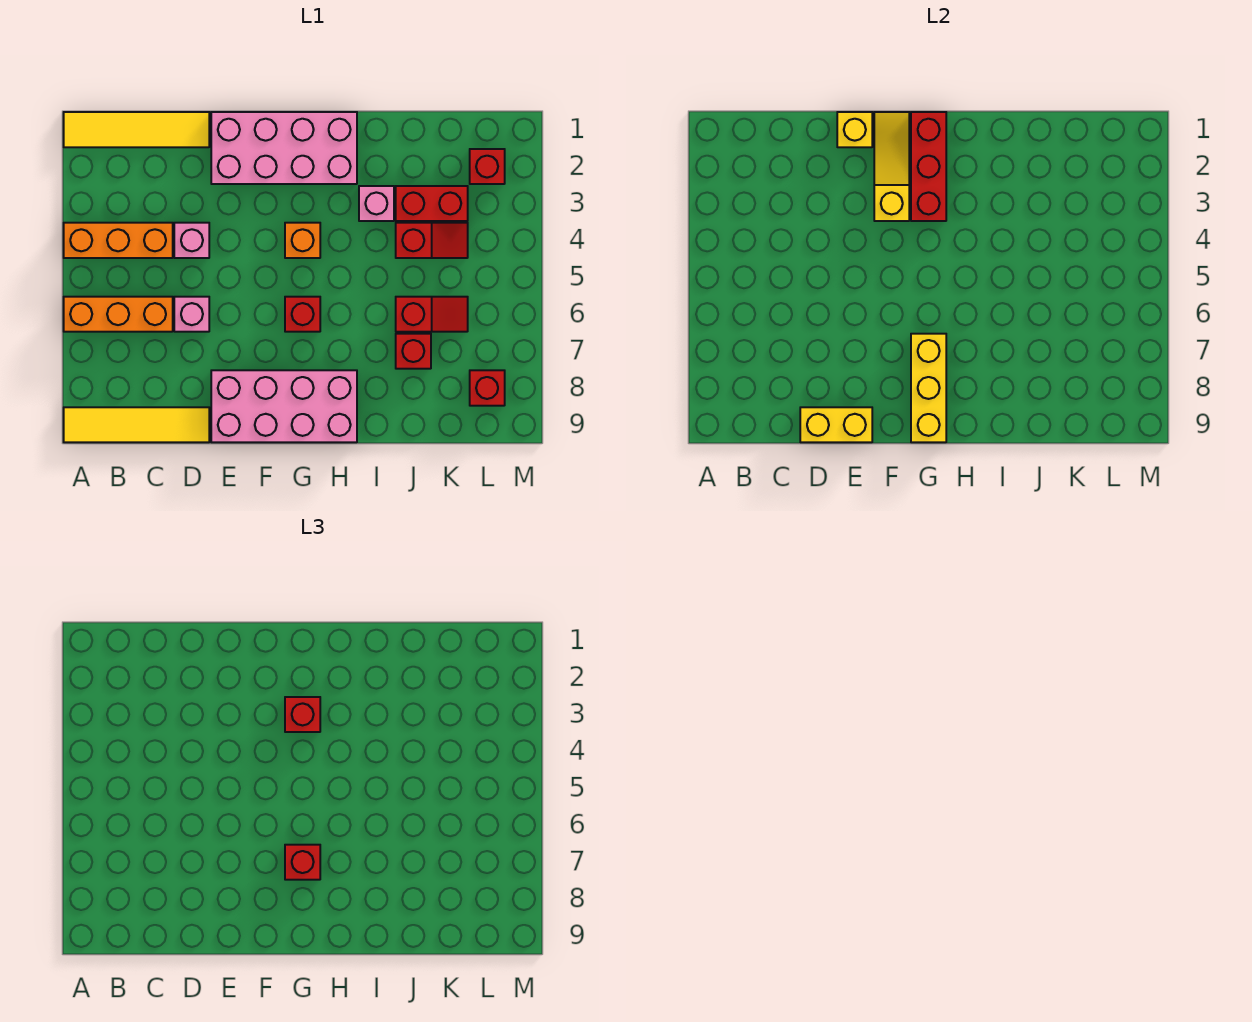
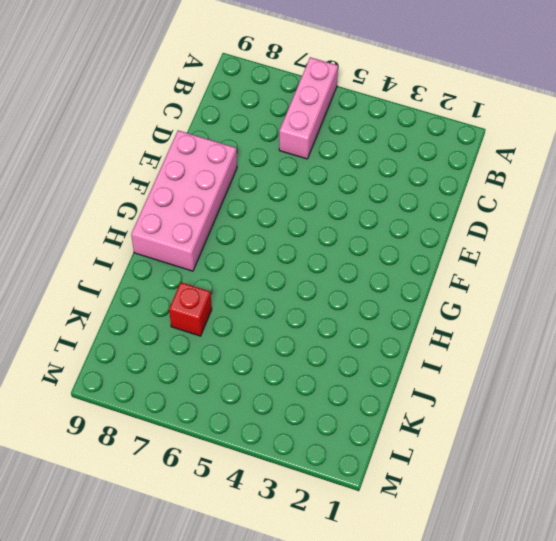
pink 1x3 brick [279,57,338,159] -> orange 1x3 brick [64,297,173,332]
none -> yellow 1x4 tile [64,112,209,147]
none -> orange 1x3 brick [64,223,173,258]
none -> yellow 1x4 tile [64,407,209,442]

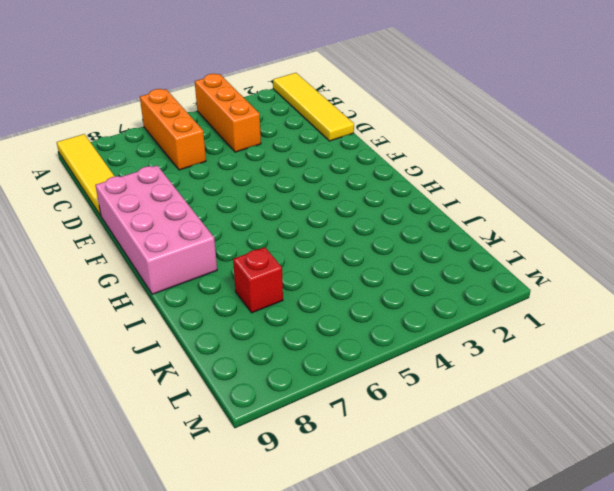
none -> pink 1x1 brick [174,223,209,258]
none -> pink 1x1 brick [174,297,209,332]
none -> pink 2x4 brick [211,112,357,184]

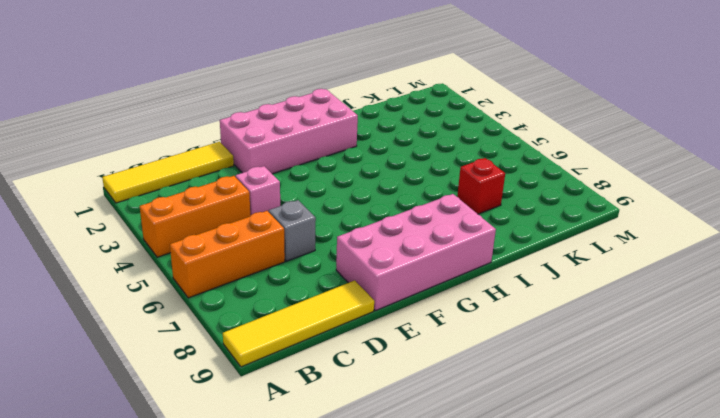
grey 1x1 brick [269,200,316,261] -> pink 1x1 brick [174,297,209,332]
none -> orange 1x1 brick [285,223,320,258]
none -> red 1x1 brick [285,297,320,332]
none -> pink 1x1 brick [359,186,394,221]

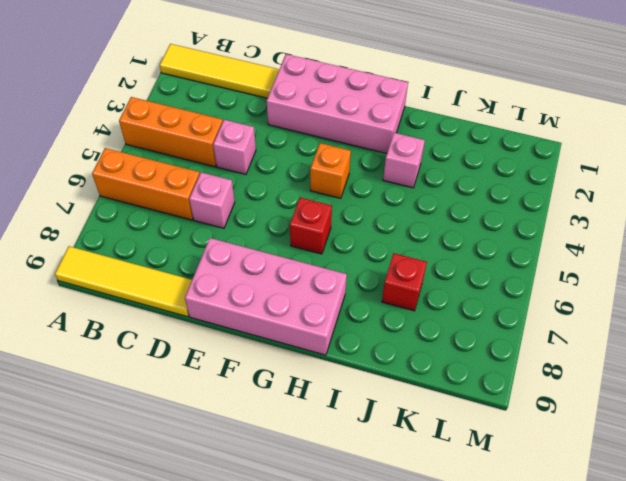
none -> red 1x2 brick [396,186,468,221]
none -> red 1x2 slope [396,223,468,258]
none -> red 1x2 slope [396,297,468,332]

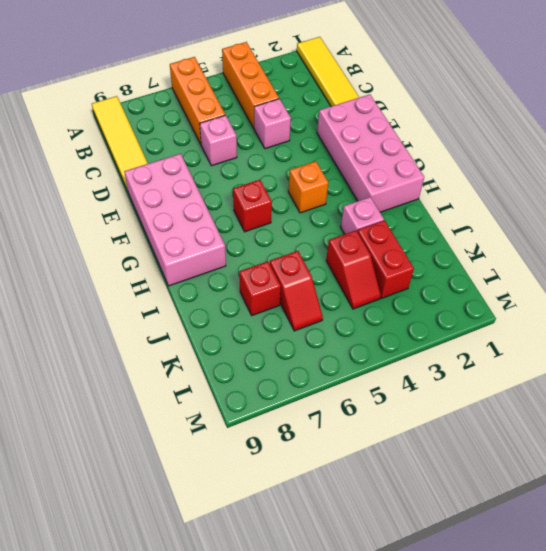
none -> red 1x1 brick [470,149,505,184]
none -> red 1x1 brick [470,370,505,406]
none -> yellow 1x2 brick [800,407,872,442]

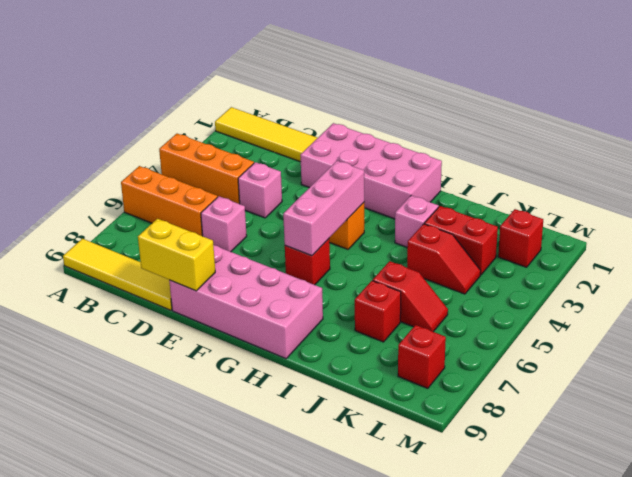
pink 1x3 brick [283,161,364,256] -> none
none -> yellow 1x1 brick [837,112,872,147]
none -> yellow 1x3 slope [874,112,909,221]
none -> red 1x3 brick [911,112,946,221]

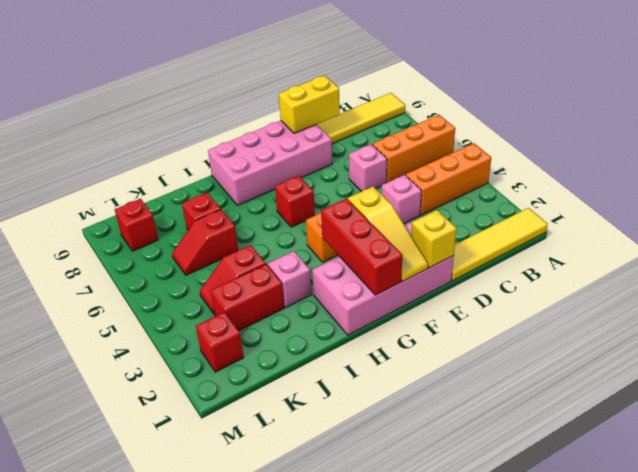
none -> yellow 1x3 brick [911,334,946,442]
none -> red 1x1 brick [285,697,320,732]
none -> red 1x1 brick [285,845,320,880]

